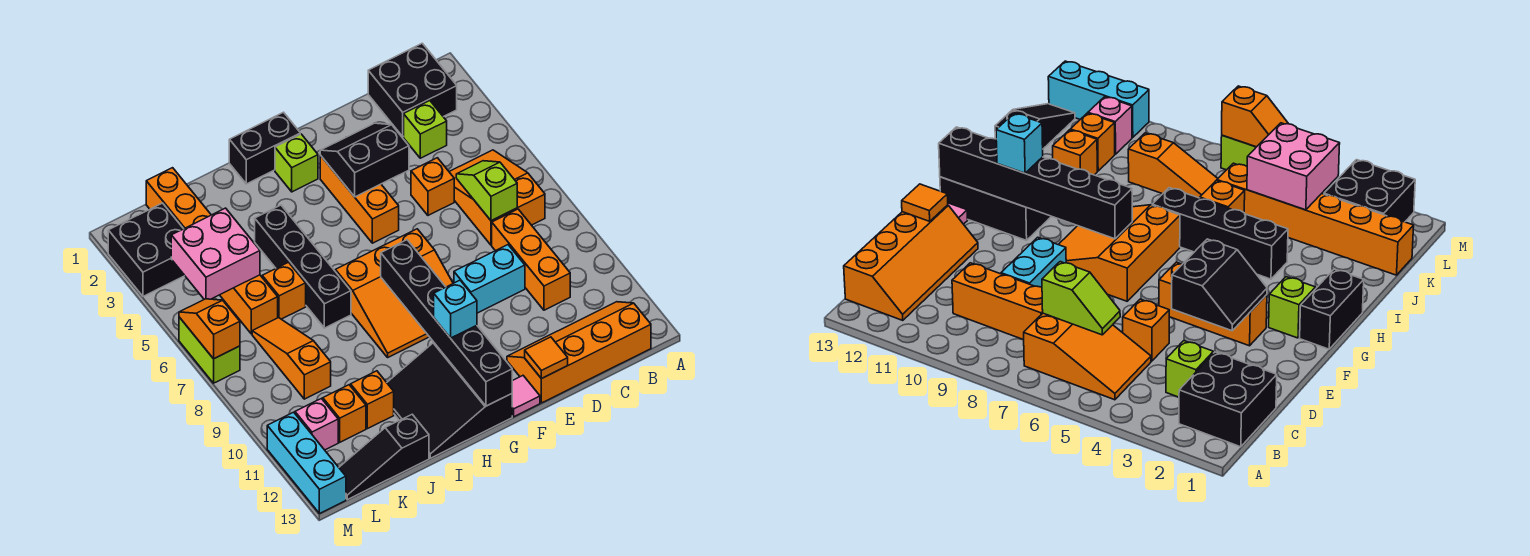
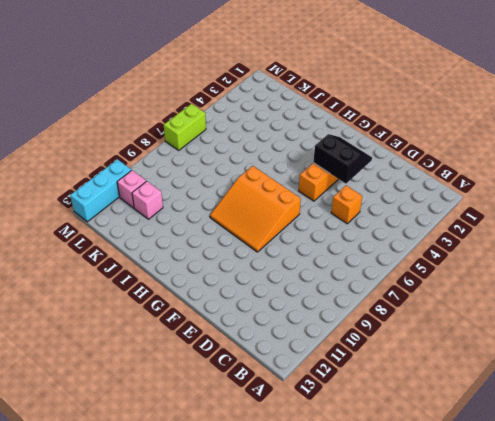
pink 1x1 brick [132,181,163,219] -> orange 1x1 brick [323,385,366,442]
none -> black 2x2 brick [368,43,457,136]
none -> orange 2x3 slope [449,150,545,245]
none -> orange 2x4 slope [507,302,651,403]
none -> lime 1x1 brick [404,101,447,158]

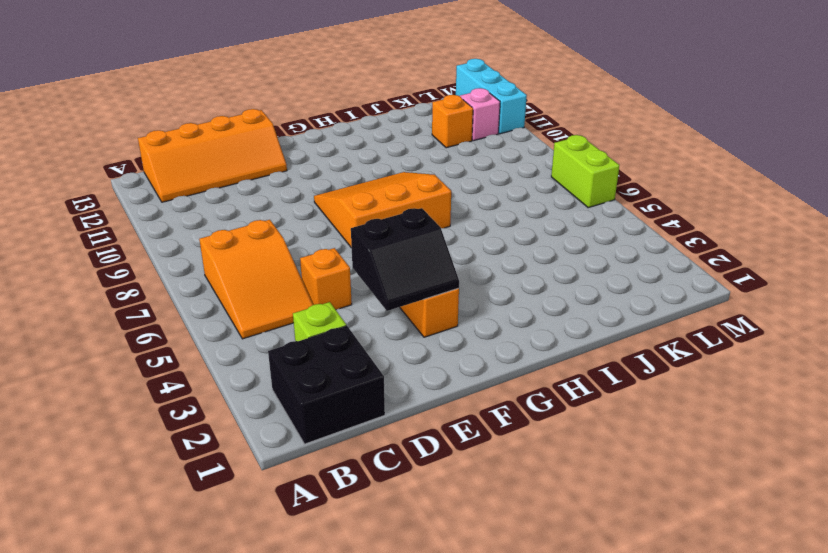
none -> orange 1x3 brick [492,209,570,310]
none -> cyan 1x2 brick [454,245,525,313]
none -> pink 1x1 tile [512,376,540,417]
none -> black 1x2 brick [229,112,300,184]

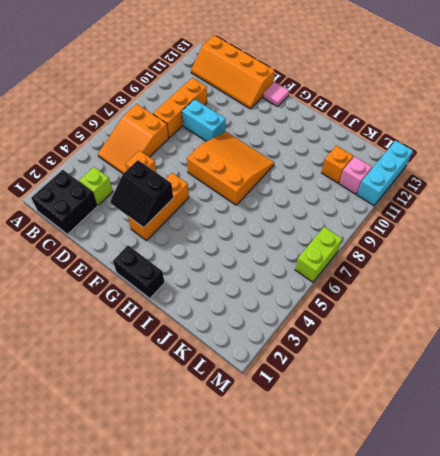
none -> lime 1x1 brick [275,134,318,192]
none -> black 3x3 slope [387,343,512,458]
none -> black 1x4 brick [255,205,351,328]
none -> orange 1x1 brick [262,262,306,319]

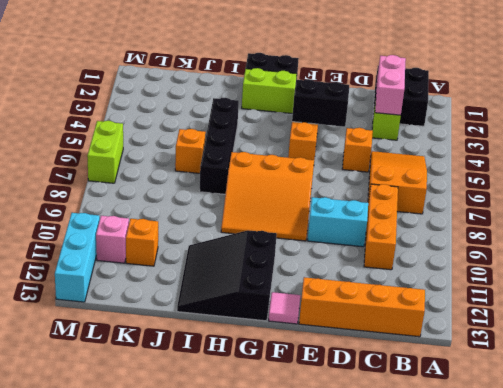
pink 1x2 brick [375,55,406,115] -> none
lime 1x2 brick [242,68,297,114] -> lime 1x1 brick [275,134,318,192]
none -> orange 1x1 brick [351,371,394,429]
none -> black 1x3 slope [339,414,429,500]
none -> orange 1x6 brick [146,168,278,334]
none -> orange 1x3 slope [252,318,331,399]

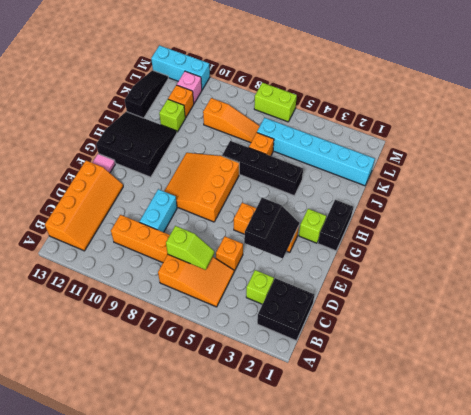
lime 1x1 brick [159,99,185,132] -> orange 1x1 brick [351,371,394,429]
cyan 1x6 brick [257,118,375,186] -> orange 1x6 brick [146,168,278,334]
none -> black 2x2 brick [108,203,185,296]
none -> orange 1x1 tile [525,337,568,379]
none -> black 1x6 brick [381,240,512,406]
none -> pink 2x2 brick [171,208,260,299]

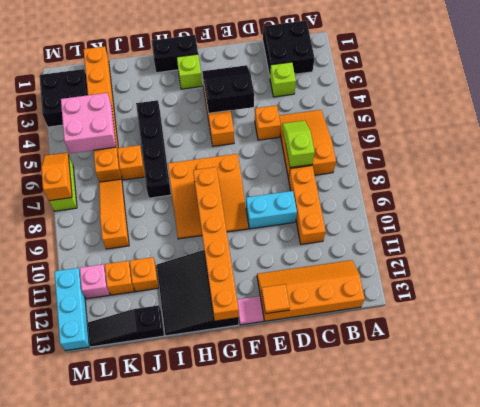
orange 1x6 brick [193,167,239,321] -> black 1x6 brick [381,240,512,406]
none -> cyan 1x1 brick [434,280,477,338]

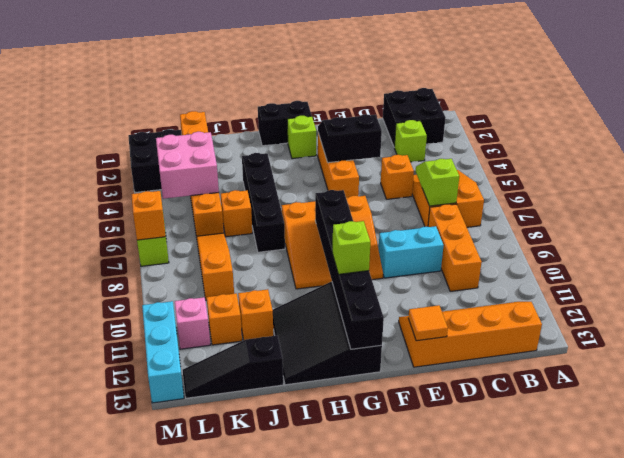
lime 1x1 brick [332,221,370,274] -> cyan 1x1 brick [434,280,477,338]
none -> pink 1x1 tile [512,376,540,417]

